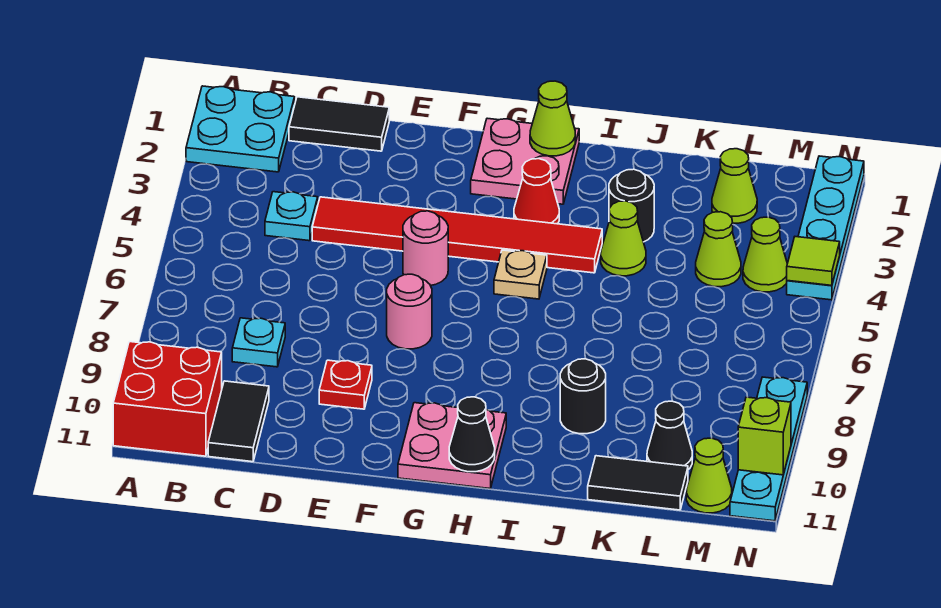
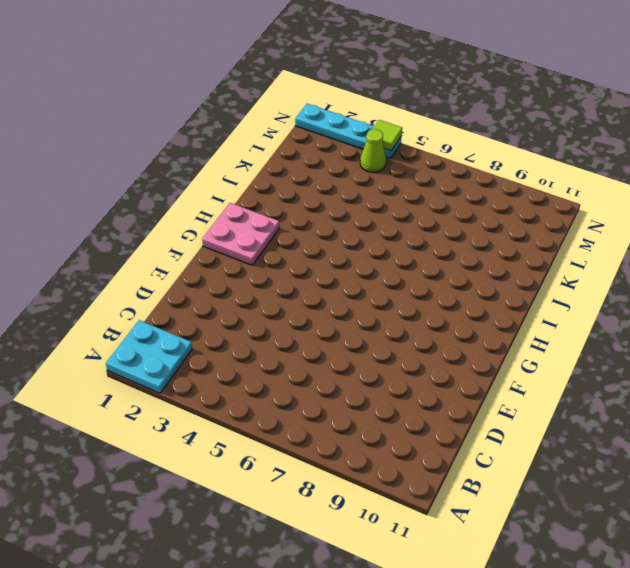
none -> red 2x2 brick [113,342,222,456]
none -> black 1x2 tile [289,97,389,151]
none -> cyan 1x1 plate [265,192,318,241]

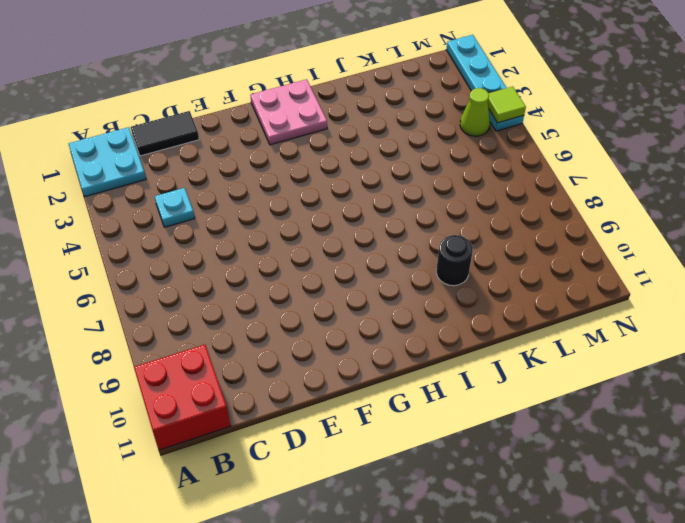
none -> cyan 1x1 plate [232,318,285,367]
none -> black 1x2 tile [208,381,269,462]
none -> red 1x6 tile [312,197,602,273]

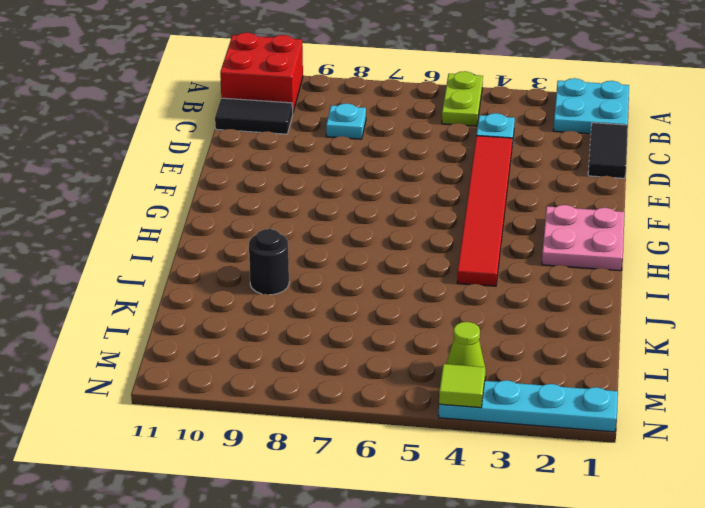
lime 1x2 plate [442,71,483,126] -> none
none -> red 1x1 plate [319,360,372,409]
none -> pink 1x1 round brick [403,211,448,286]
none -> pink 1x1 round brick [387,274,432,349]

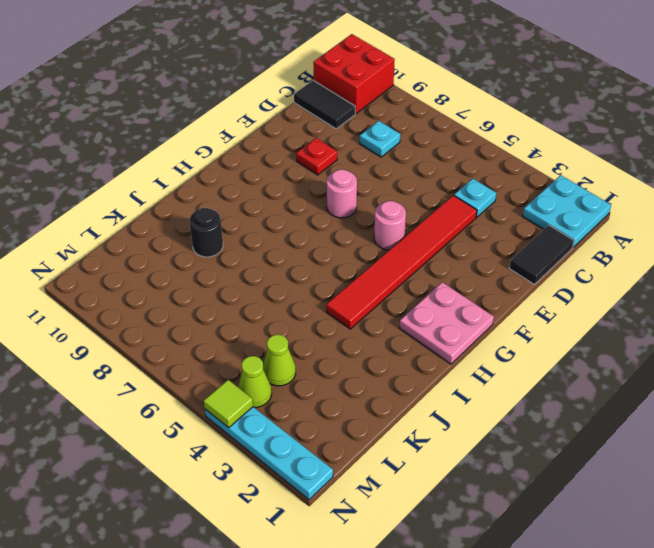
none -> pink 2x2 plate [398,403,506,489]
none -> red 1x1 cone [514,159,559,224]
none -> tan 1x1 plate [494,250,547,299]

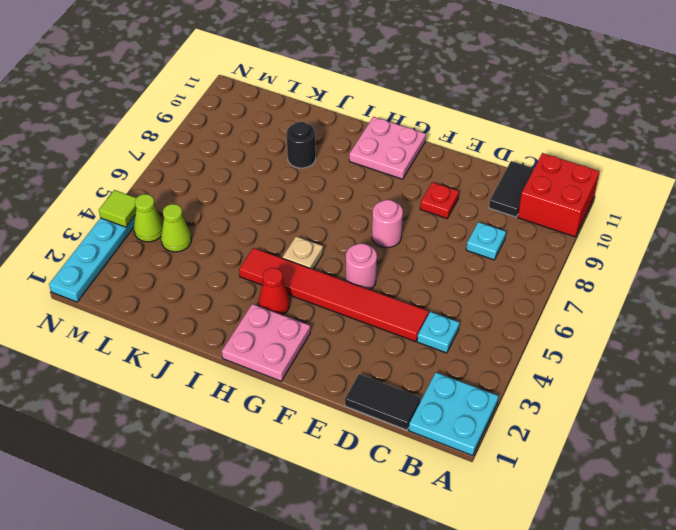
none -> black 1x1 round brick [609,169,654,242]
none -> lime 1x1 cone [601,201,646,276]
none -> black 1x2 tile [588,456,688,510]

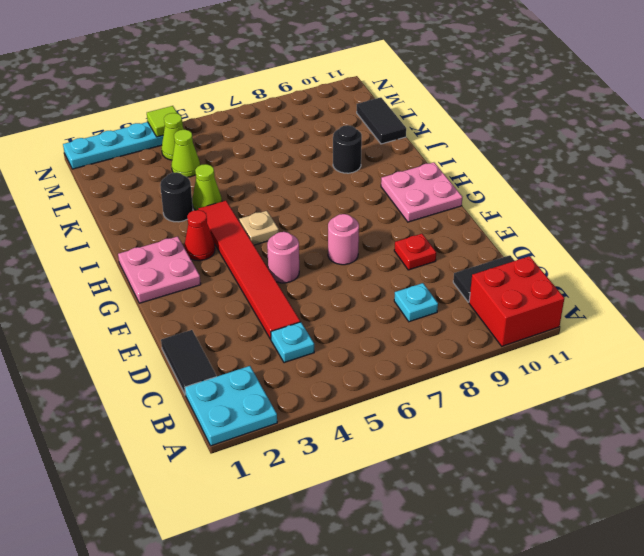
none -> lime 1x1 cone [712,149,757,223]
none -> black 1x1 cone [647,401,692,470]
none -> lime 1x1 cone [686,438,732,513]

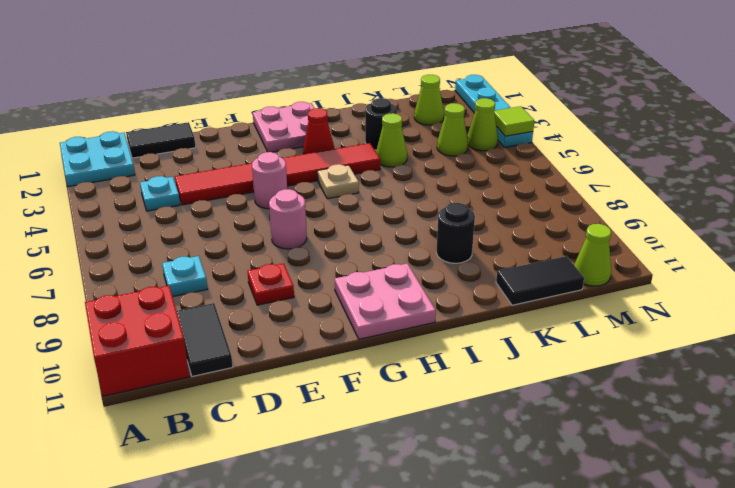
none -> black 1x1 cone [647,401,692,470]
none -> cyan 1x4 plate [730,377,807,521]
none -> lime 1x1 cone [530,81,575,156]

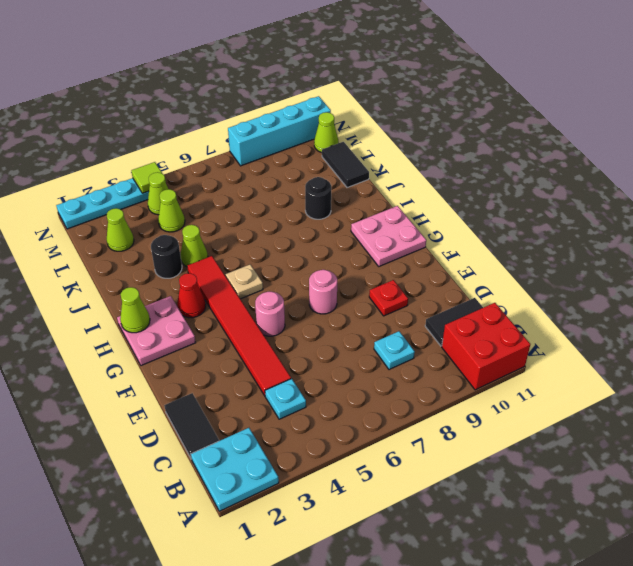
cyan 1x4 brick [228,96,331,166] -> cyan 1x4 plate [730,377,807,521]
none -> black 1x1 cone [647,401,692,470]
none -> black 1x1 cone [449,397,495,472]
none -> lime 1x1 brick [738,397,791,475]

